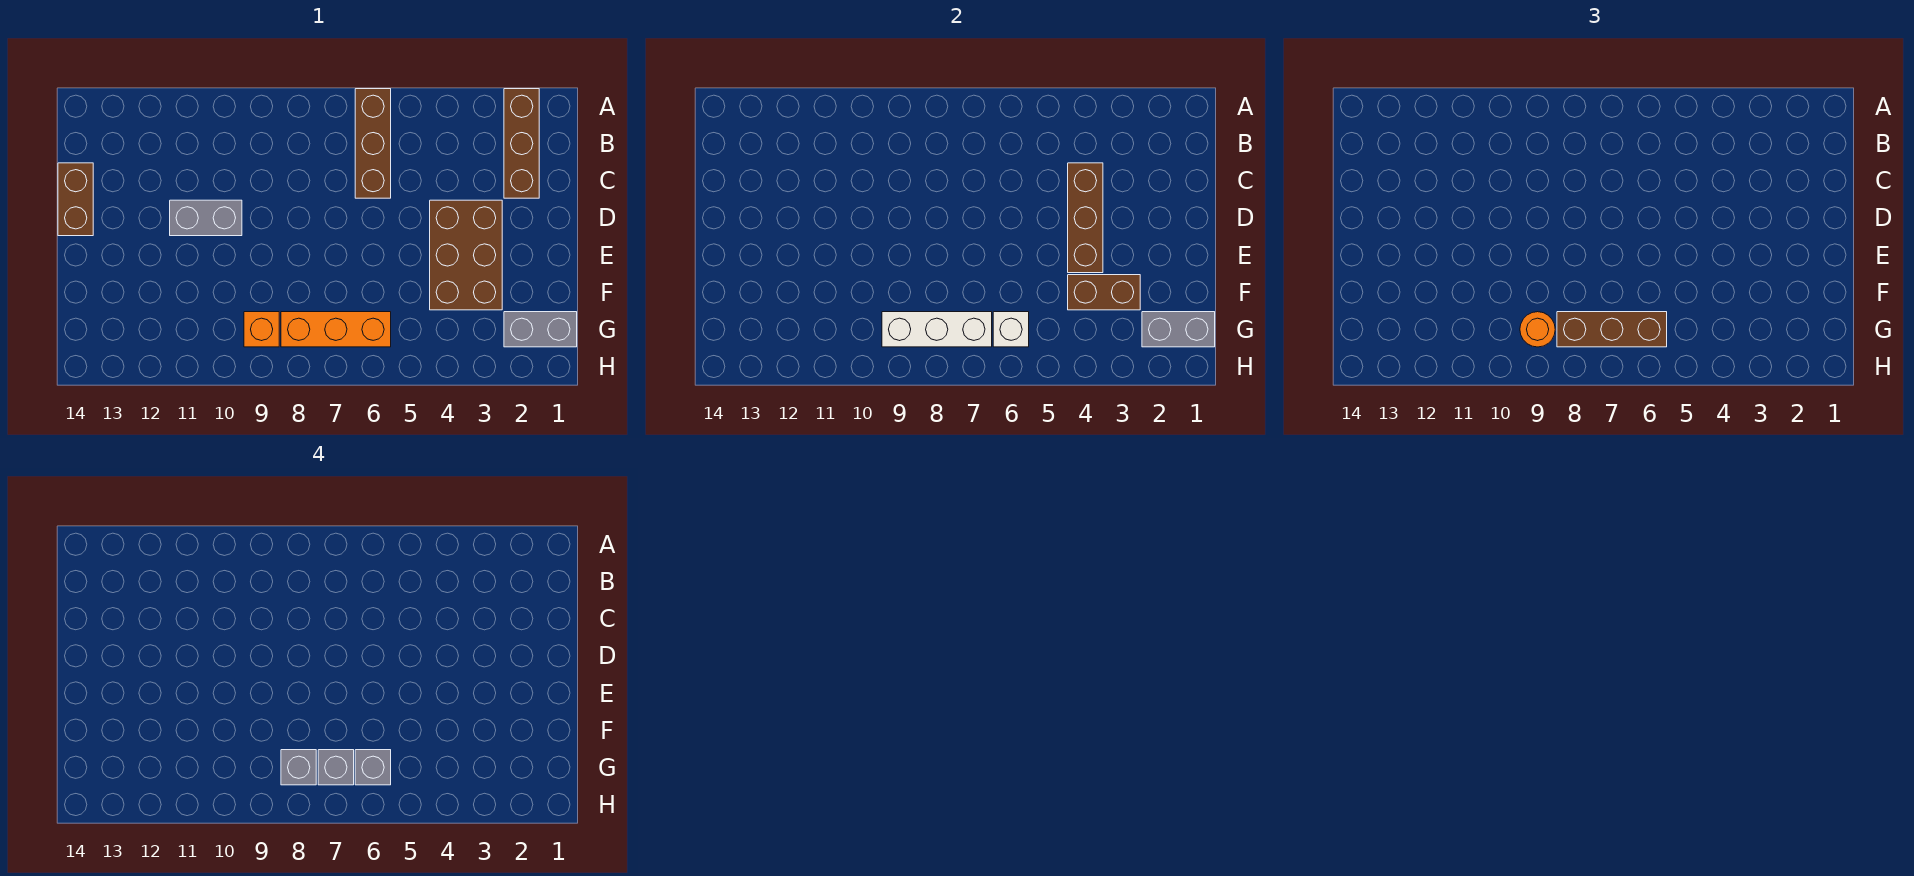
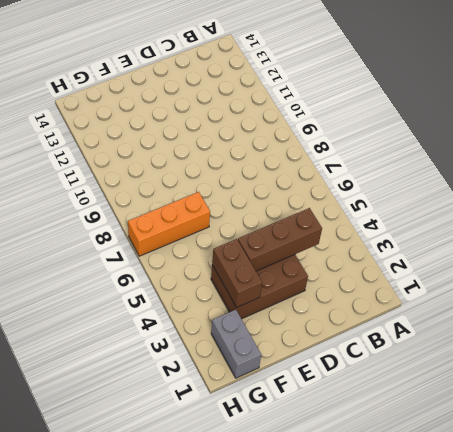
orange 1x3 brick [128,192,210,256] -> orange 1x3 brick turned to [281,312,391,347]
none -> brown 1x3 brick [504,89,539,198]
none -> brown 1x3 brick [355,89,391,198]
none -> brown 1x2 brick [58,163,93,236]

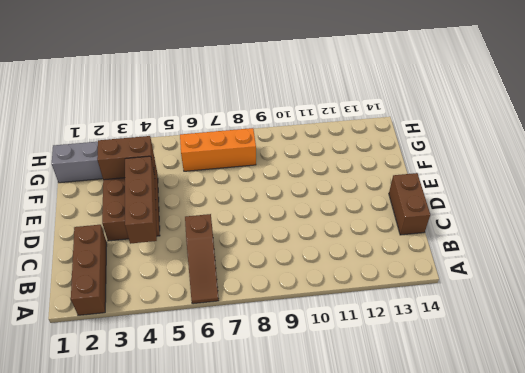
brown 1x3 slope [185,214,219,304] -> brown 1x3 brick [355,89,391,198]
none -> grey 1x2 brick [170,200,242,236]
none -> orange 1x1 brick [244,312,279,347]
none -> grey 1x2 brick [1142,312,1215,347]

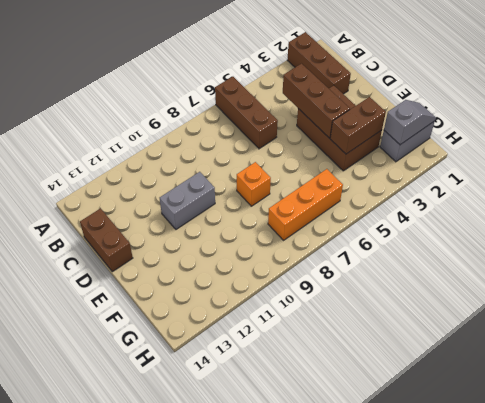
orange 1x1 brick [237,162,271,206] -> orange 1x1 brick moved to [244,312,279,347]
grey 1x2 slope [384,100,436,145] -> grey 1x2 brick [1142,312,1215,347]
none -> white 1x1 brick [993,312,1029,347]
none -> white 1x3 brick [882,312,992,347]
none -> brown 1x3 brick [1557,312,1667,347]

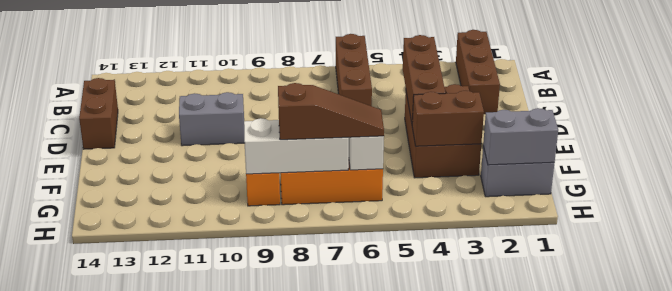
brown 1x3 slope [278,83,384,140] -> brown 1x3 brick [1557,312,1667,347]
none -> orange 1x1 round brick [1520,312,1555,347]
none -> grey 1x1 brick [355,750,391,785]
none -> grey 1x1 brick [318,750,354,785]

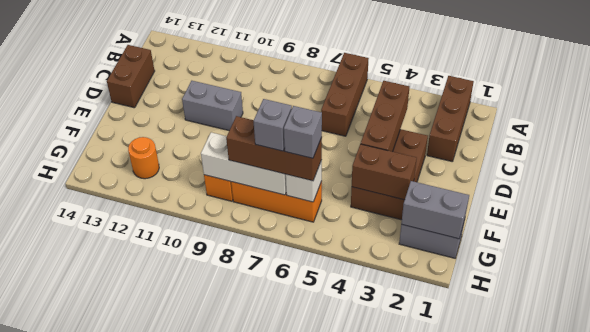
orange 1x1 round brick [128,137,159,179] -> orange 1x1 round brick moved to [1520,312,1555,347]
none -> grey 1x1 brick [281,750,316,785]

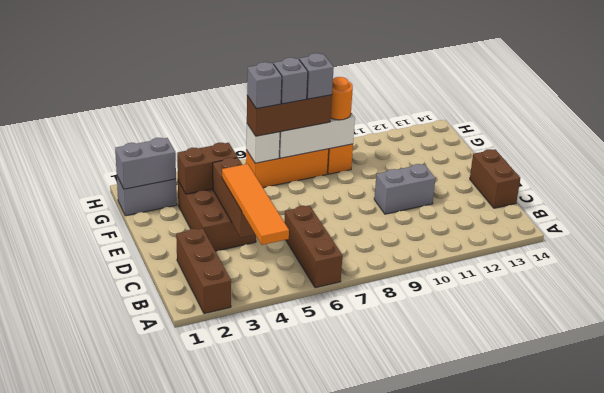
orange 1x4 tile [222,164,289,245] -> none

